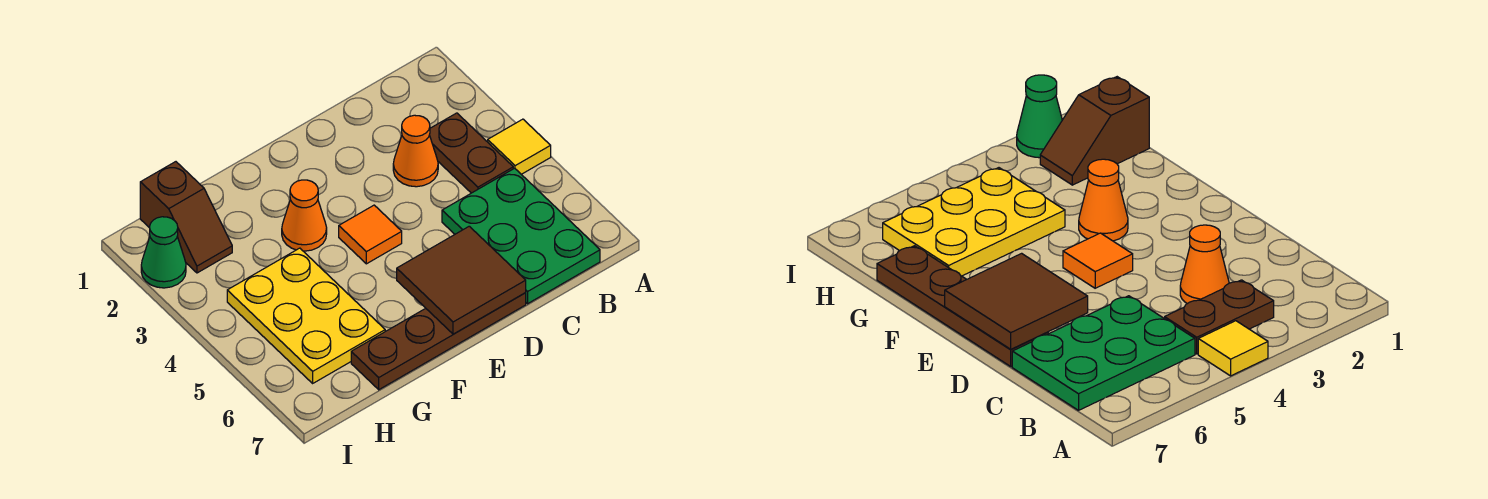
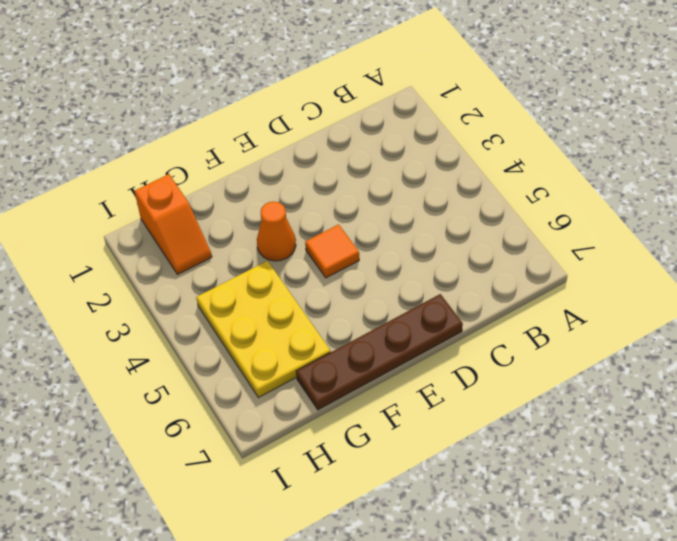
orange 1x2 slope [135,174,212,274] -> brown 1x2 slope [140,162,232,273]
none -> yellow 1x1 tile [488,119,551,174]
none -> brown 1x2 plate [430,113,513,193]

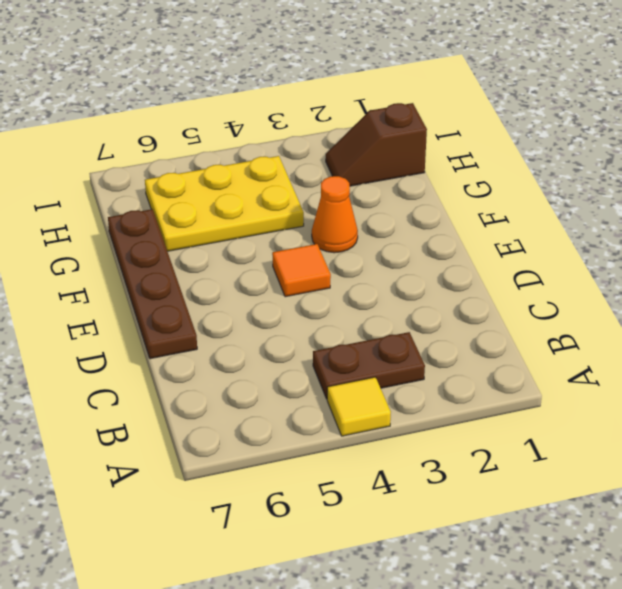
none -> green 2x3 plate [442,168,600,304]
none -> orange 1x1 cone [393,115,438,187]

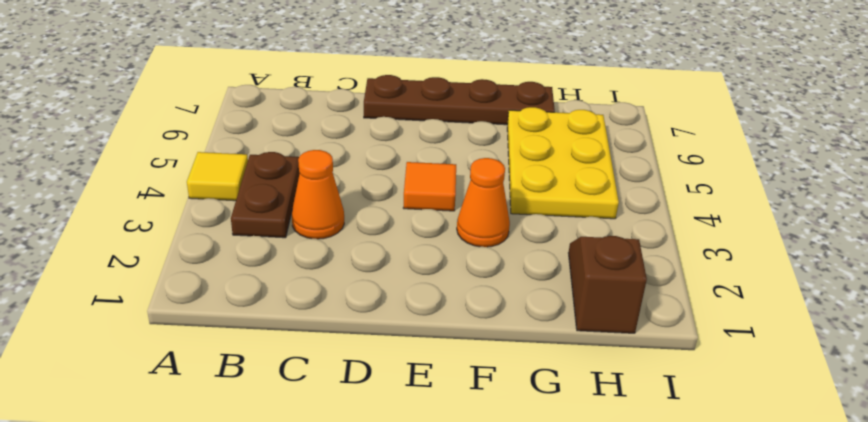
none -> green 2x3 plate [442,168,600,304]
none -> green 1x1 cone [141,217,186,288]

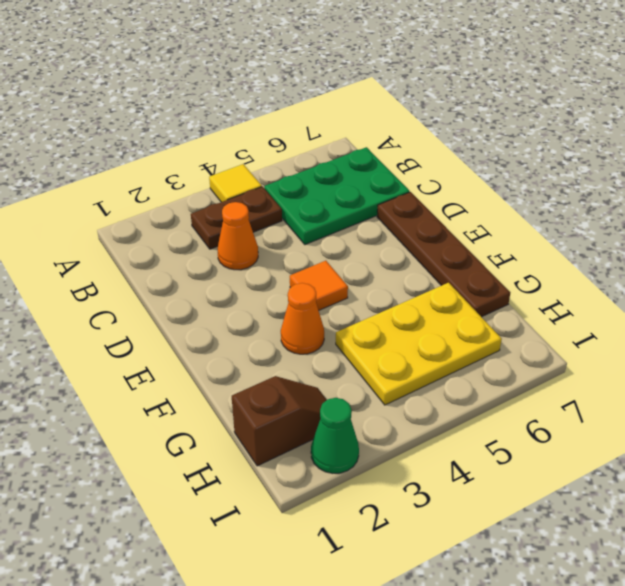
none -> brown 2x2 tile [397,226,526,334]

